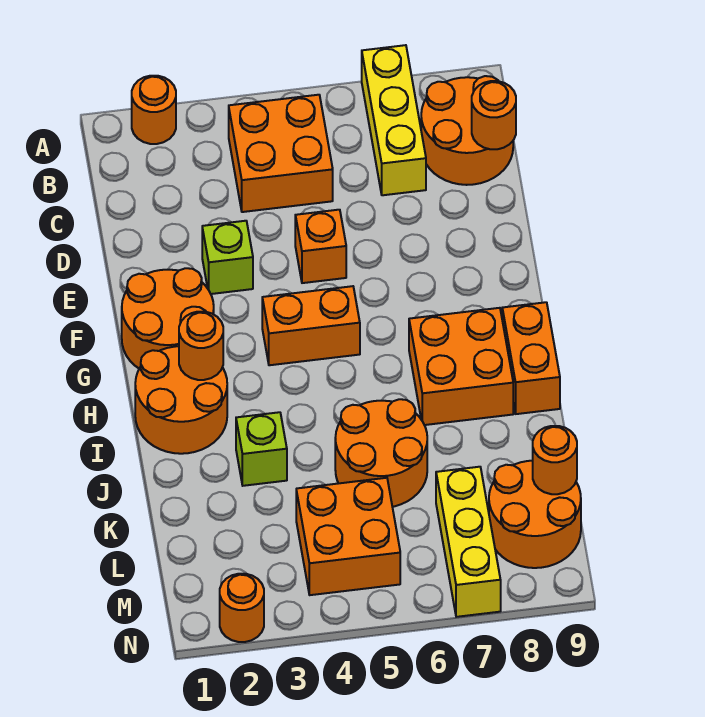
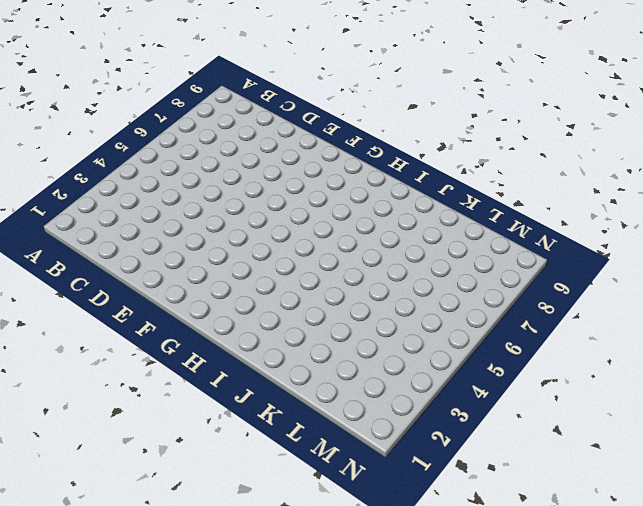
none -> orange 1x1 round brick [132,76,176,144]
none -> yellow 1x3 brick [362,45,426,195]
none -> orange 2x2 brick [229,95,333,212]

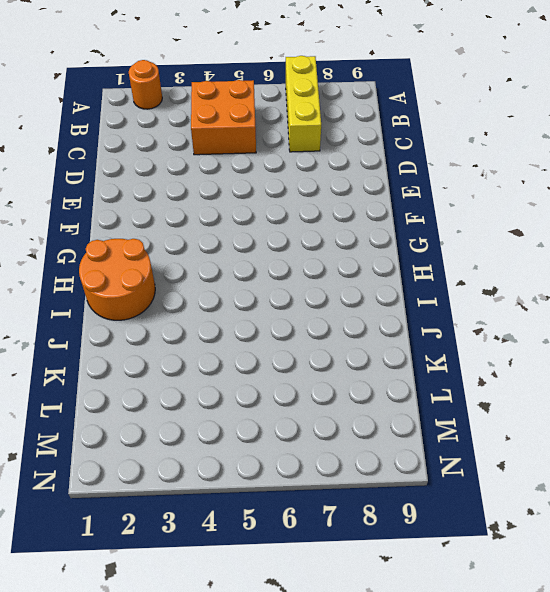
none -> orange 2x2 round brick [421,76,513,185]
none -> lime 1x1 brick [202,221,253,294]
none -> orange 1x1 brick [295,210,346,283]

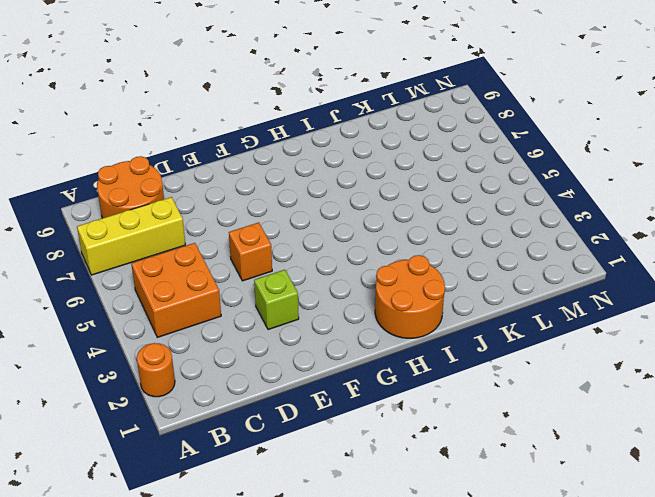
none -> orange 2x2 round brick [122,268,214,368]
none -> orange 1x2 brick [262,286,360,365]
none -> orange 2x2 brick [409,308,513,425]

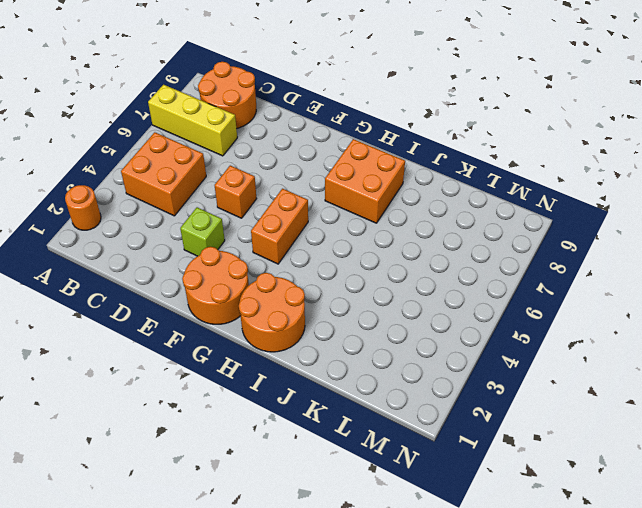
none -> orange 1x2 brick [502,302,560,414]
none -> lime 1x1 brick [236,412,287,486]
none -> orange 2x2 round brick [335,399,427,507]

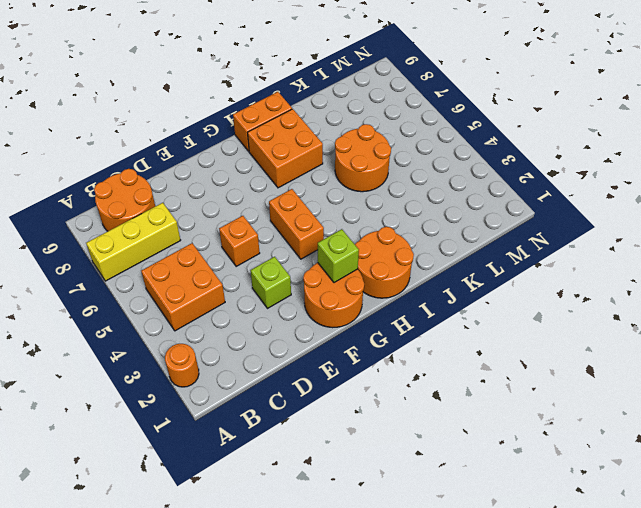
lime 1x1 brick [318,229,359,283] -> lime 1x1 brick moved to [236,412,287,486]
none -> orange 2x2 brick [296,478,400,595]
none -> yellow 1x3 brick [436,467,501,617]
none -> orange 2x2 round brick [489,461,581,568]

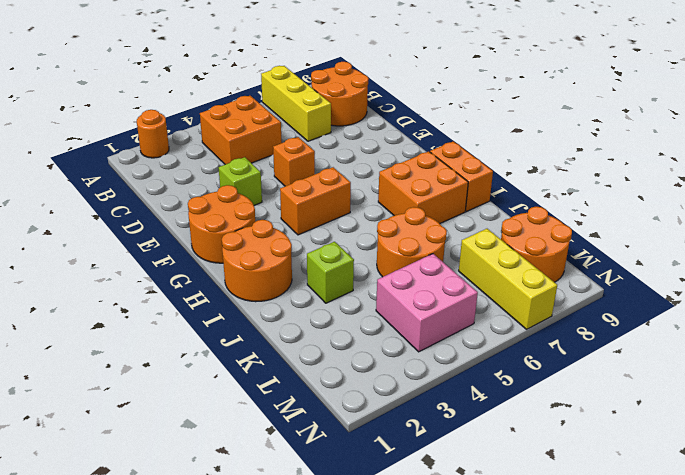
pink 2x2 brick [376,254,478,352] -> orange 2x2 brick [296,478,400,595]
none -> orange 1x1 round brick [220,574,264,642]
none -> orange 1x1 round brick [472,81,516,149]
none -> orange 1x1 round brick [179,312,223,380]

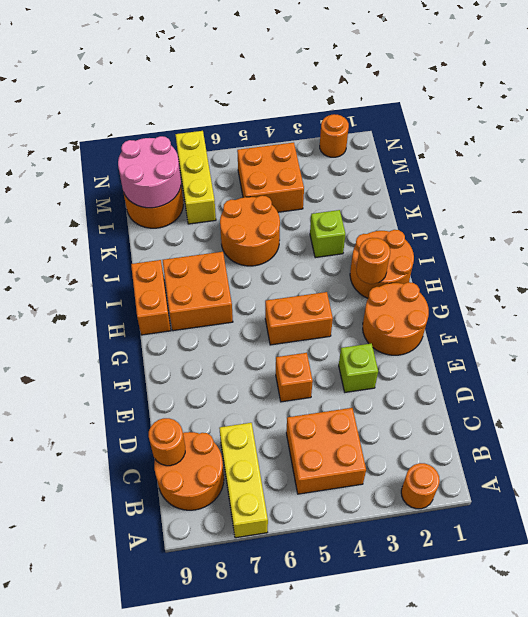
pink 2x2 round brick [118,136,181,208] -> orange 1x1 round brick [533,426,577,494]

